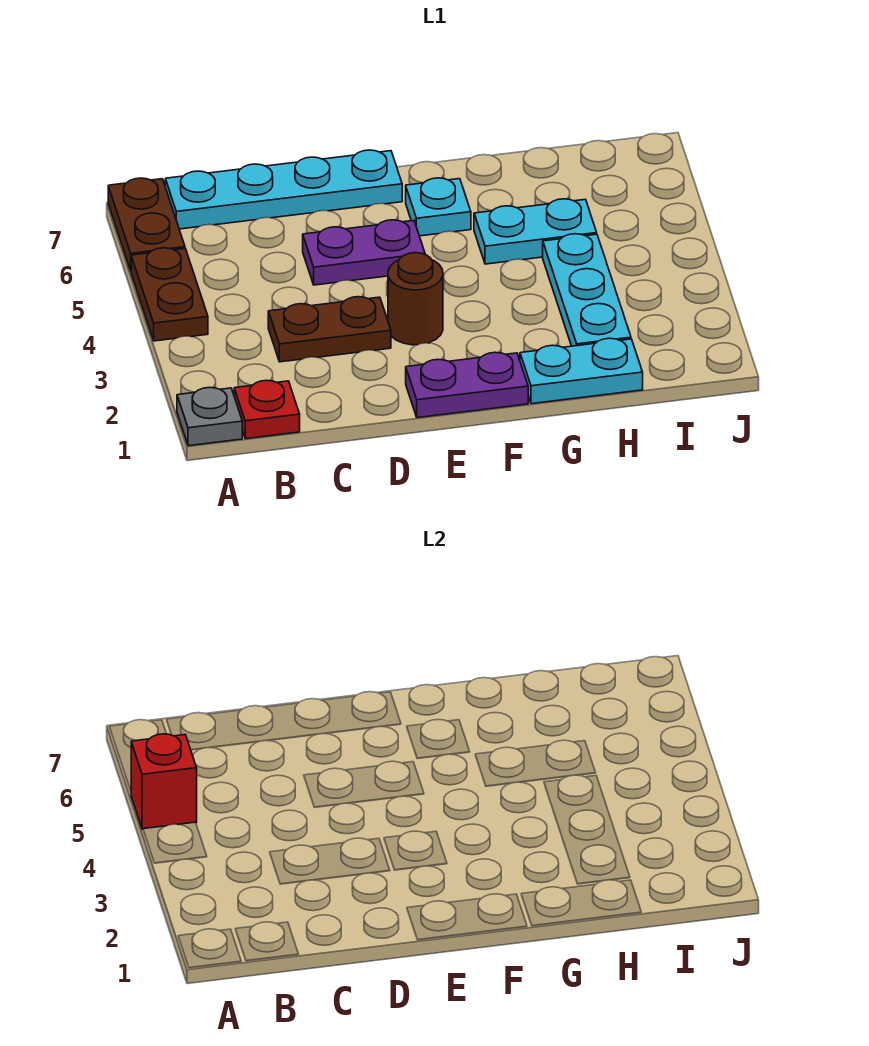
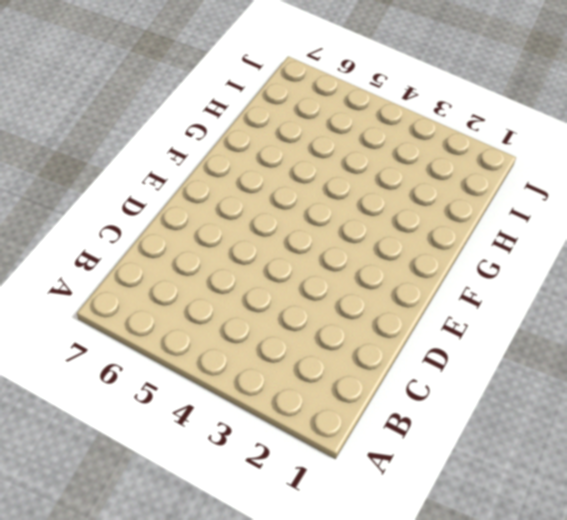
none -> grey 1x1 plate [177,387,242,446]
none -> brown 1x2 plate [131,248,208,341]
none -> brown 1x2 plate [108,178,185,271]

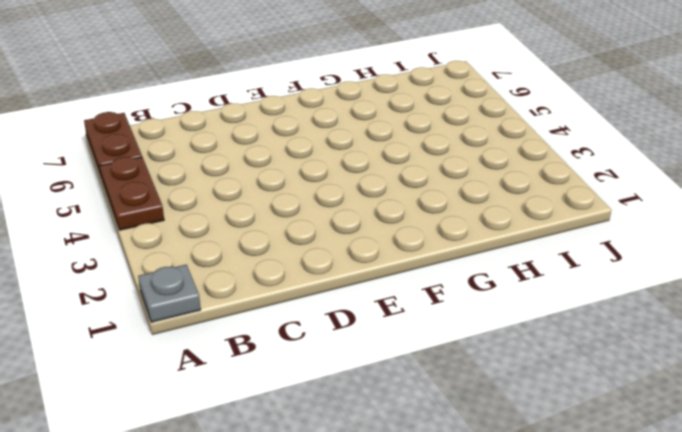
none -> red 1x1 plate [234,380,300,439]
none -> cyan 1x4 plate [165,150,402,229]
none -> brown 1x2 plate [268,297,391,362]

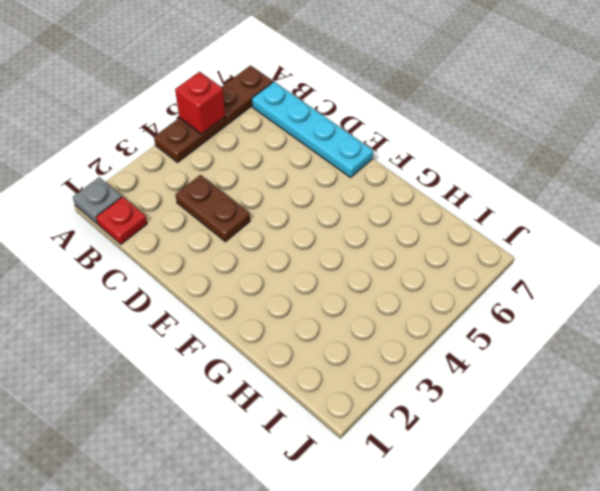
none -> purple 1x2 plate [303,220,425,285]
none -> purple 1x2 plate [406,352,528,418]
none -> brown 1x1 round brick [388,253,443,345]

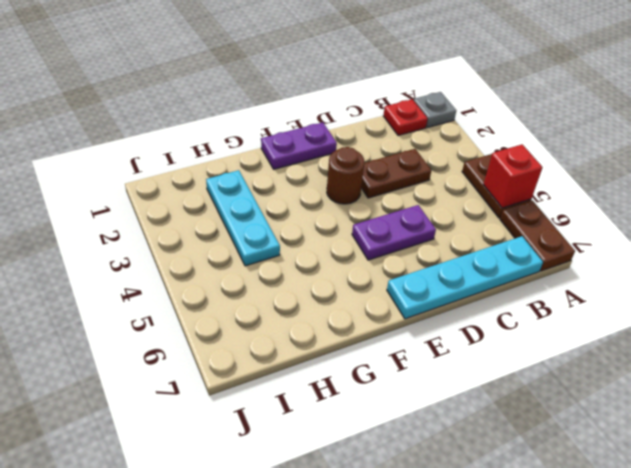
none -> cyan 1x1 plate [406,178,471,236]
none -> cyan 1x2 plate [520,338,643,404]
none -> cyan 1x2 plate [474,199,597,264]

